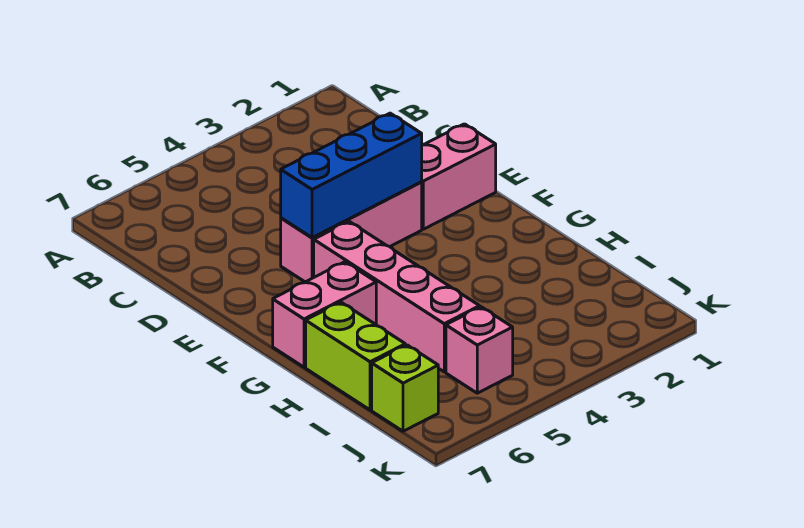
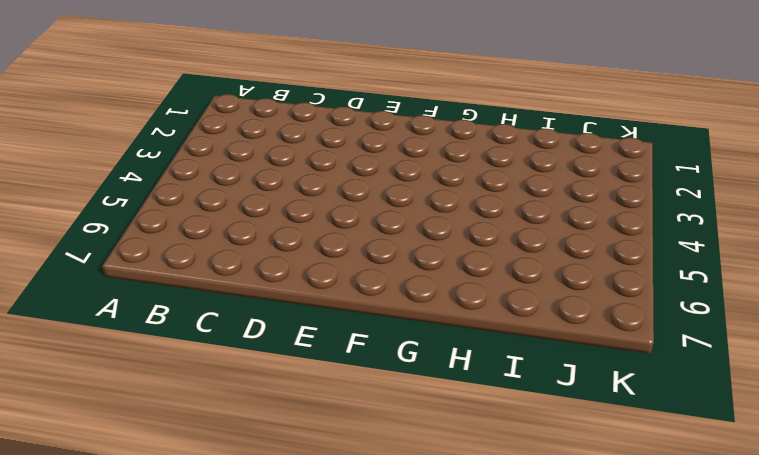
none -> pink 1x2 brick [422,124,496,229]
none -> pink 1x3 brick [281,182,422,282]

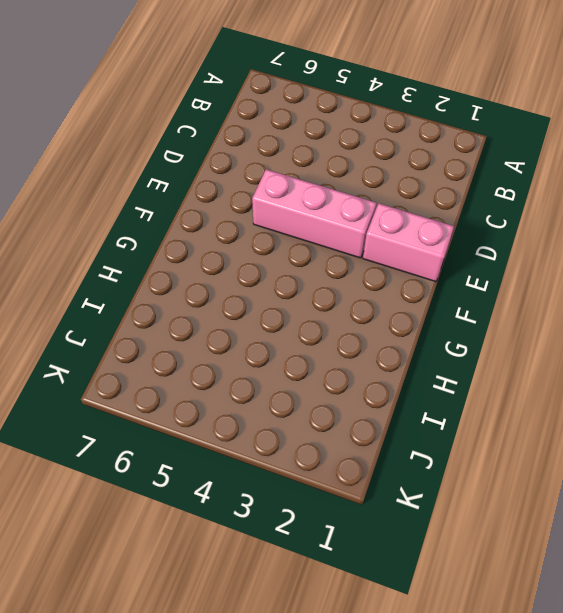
none -> pink 1x4 brick [314,222,480,372]
none -> pink 1x2 brick [273,262,376,367]

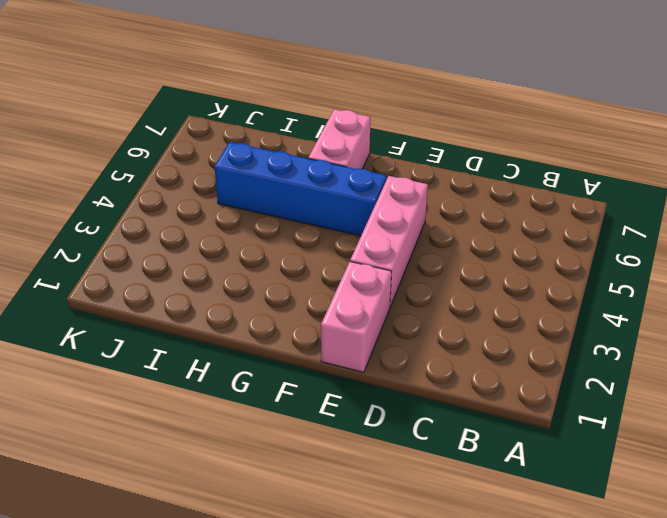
blue 1x4 brick [215,142,386,236] -> pink 1x4 brick [314,222,480,372]
none -> lime 1x2 brick [306,302,405,410]
none -> pink 1x1 brick [446,307,513,393]

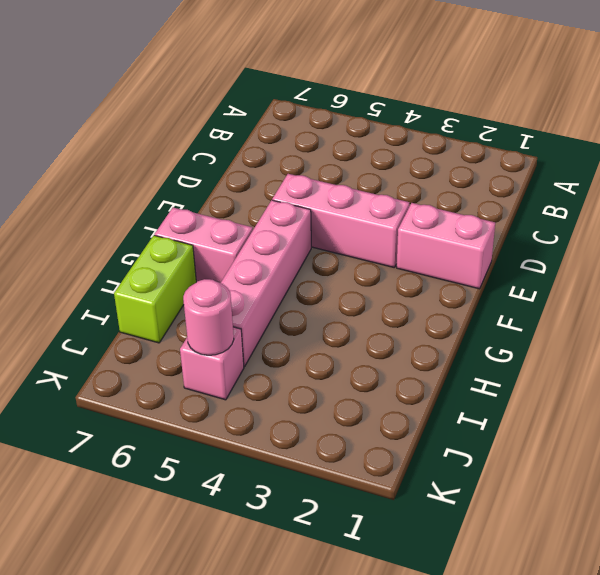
pink 1x1 round brick [183,279,234,355] -> none
none -> lime 1x1 brick [372,345,438,431]
none -> blue 1x3 brick [281,113,422,238]

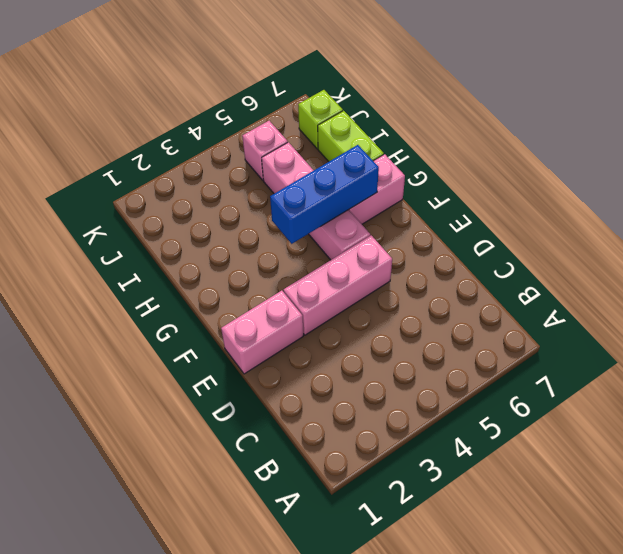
blue 1x3 brick [270,145,379,244] -> blue 1x3 brick moved to [281,113,422,238]

